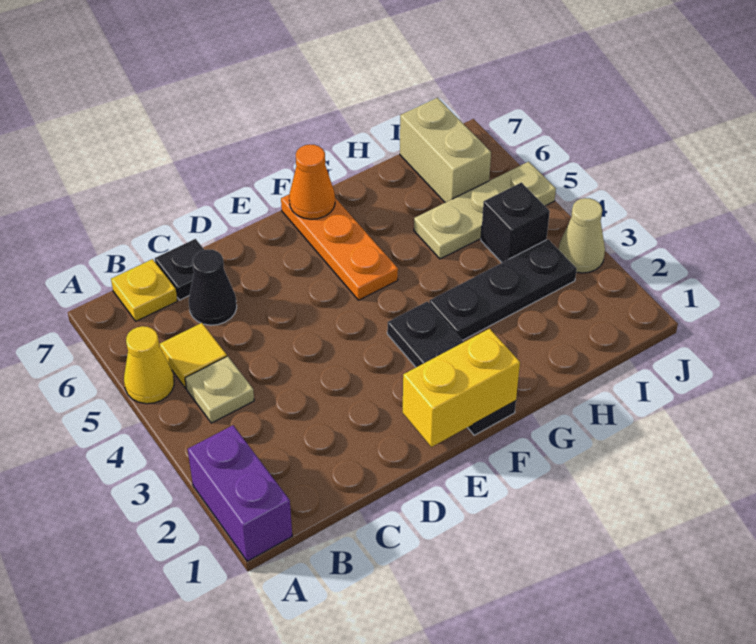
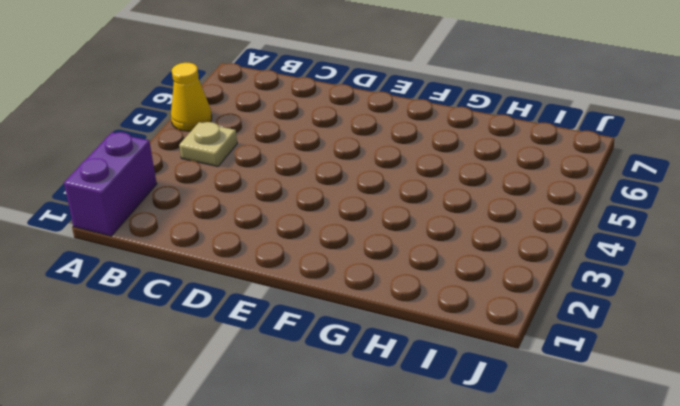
none -> yellow 1x1 tile [160,323,227,388]
none -> yellow 1x1 plate [111,259,177,321]
none -> black 1x1 cone [189,249,237,325]

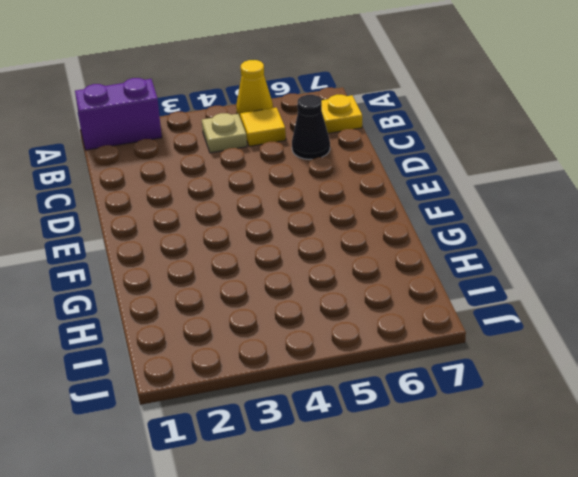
none -> black 1x1 plate [155,239,204,300]
none -> black 1x3 plate [387,301,516,435]
none -> orange 1x3 plate [281,195,398,300]

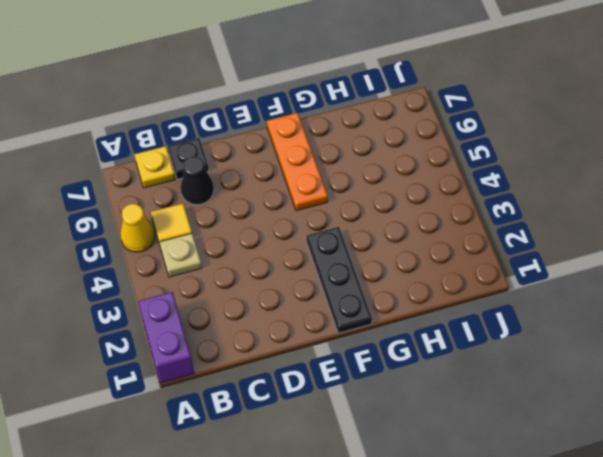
none -> black 1x3 plate [429,239,577,340]
none -> tan 1x3 plate [414,162,556,259]
none -> black 1x1 brick [481,183,550,263]

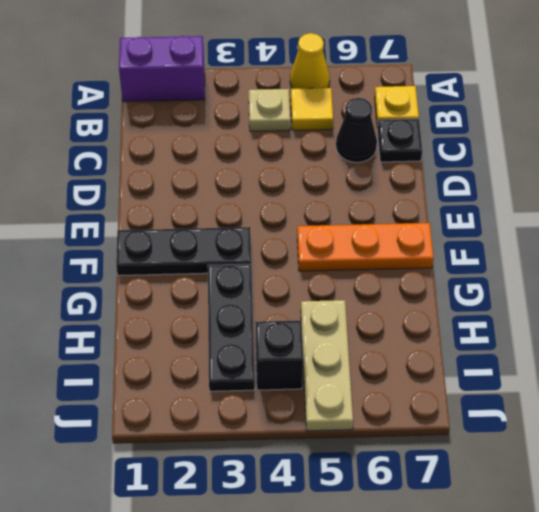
none -> tan 1x2 brick [400,98,491,203]
none -> tan 1x1 cone [558,198,605,273]
none -> yellow 1x2 brick [403,329,520,447]

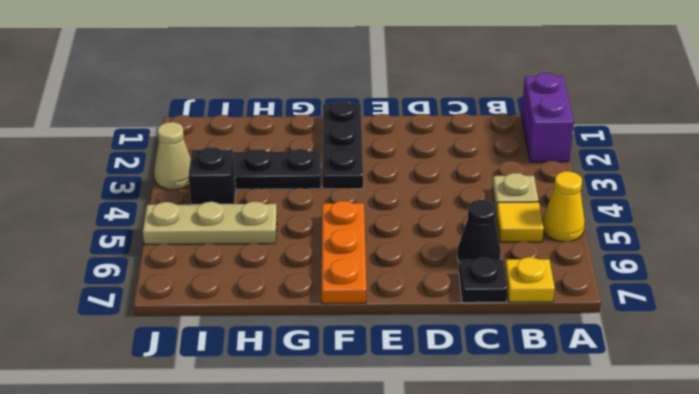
none -> tan 1x2 brick [400,98,491,203]
none -> yellow 1x2 brick [403,329,520,447]
none -> orange 1x1 cone [289,144,335,219]

